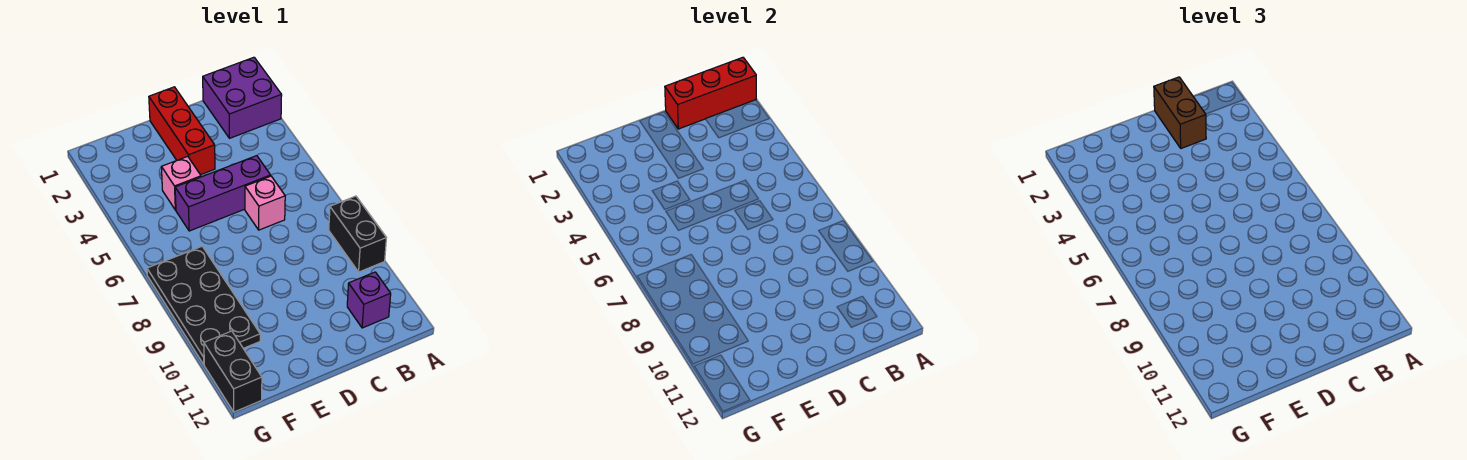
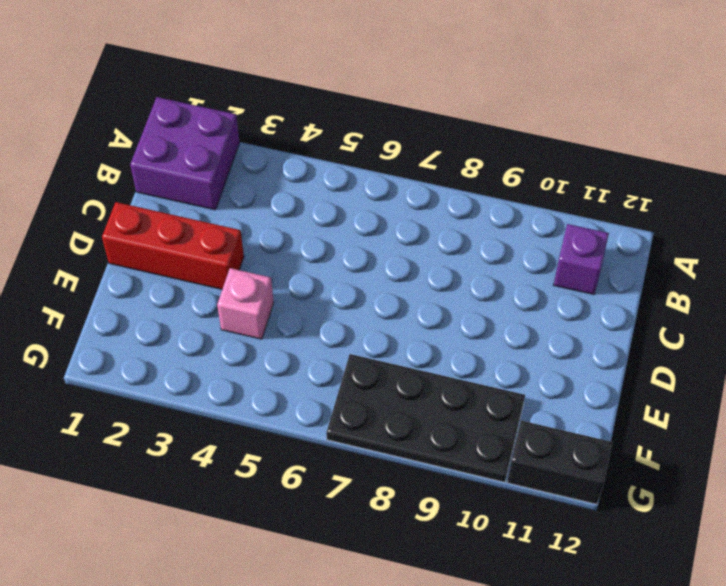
none -> black 1x2 brick [329,196,386,272]
none -> purple 1x3 brick [175,156,271,231]

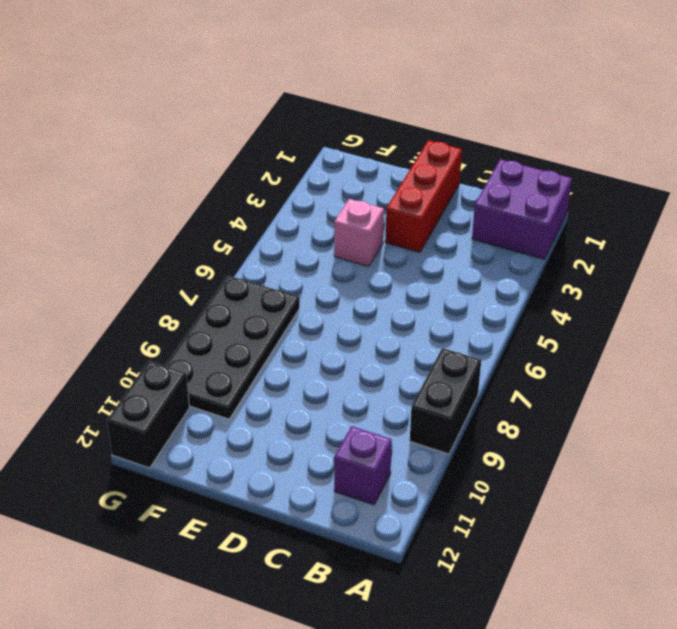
none -> purple 1x3 brick [175,156,271,231]
none -> pink 1x1 brick [245,176,285,230]

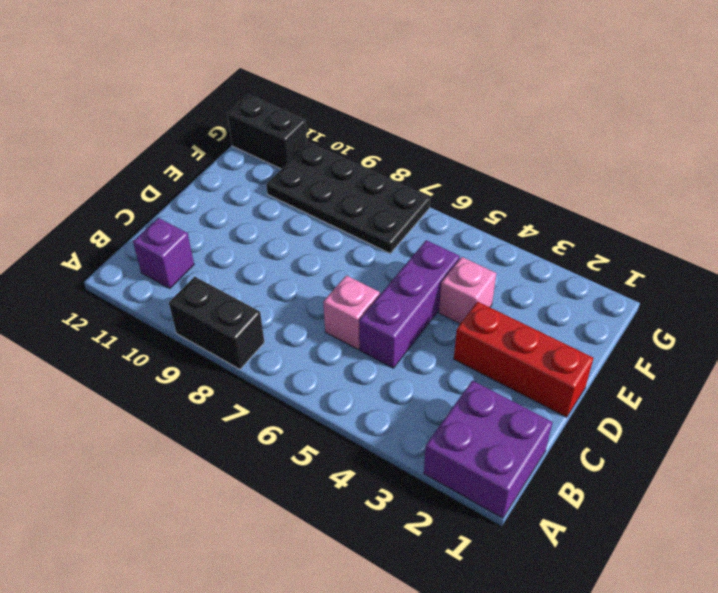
none -> red 1x3 brick [665,57,756,129]
none -> brown 1x2 brick [1154,77,1206,148]

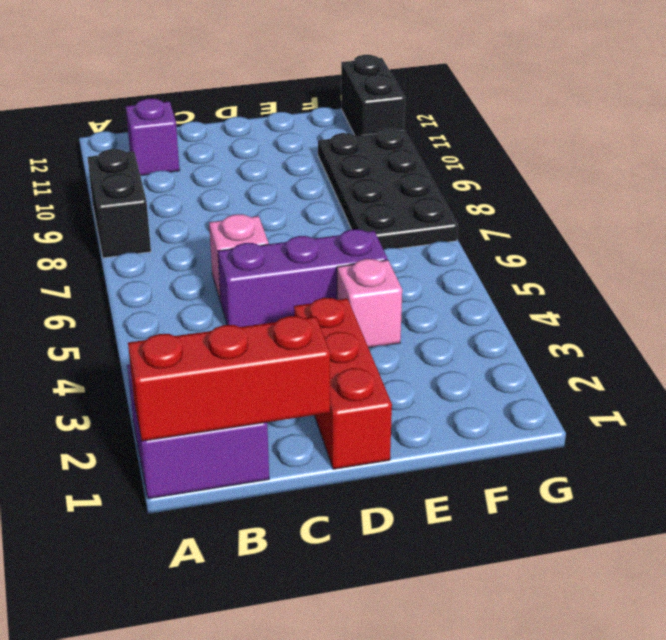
none -> brown 1x2 brick [1154,77,1206,148]

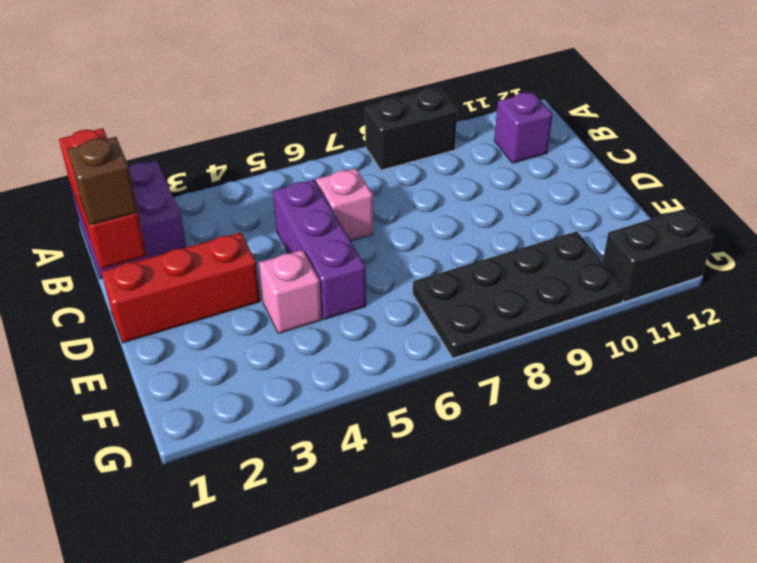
brown 1x1 brick [68,137,138,225] -> brown 1x2 brick [1154,77,1206,148]

